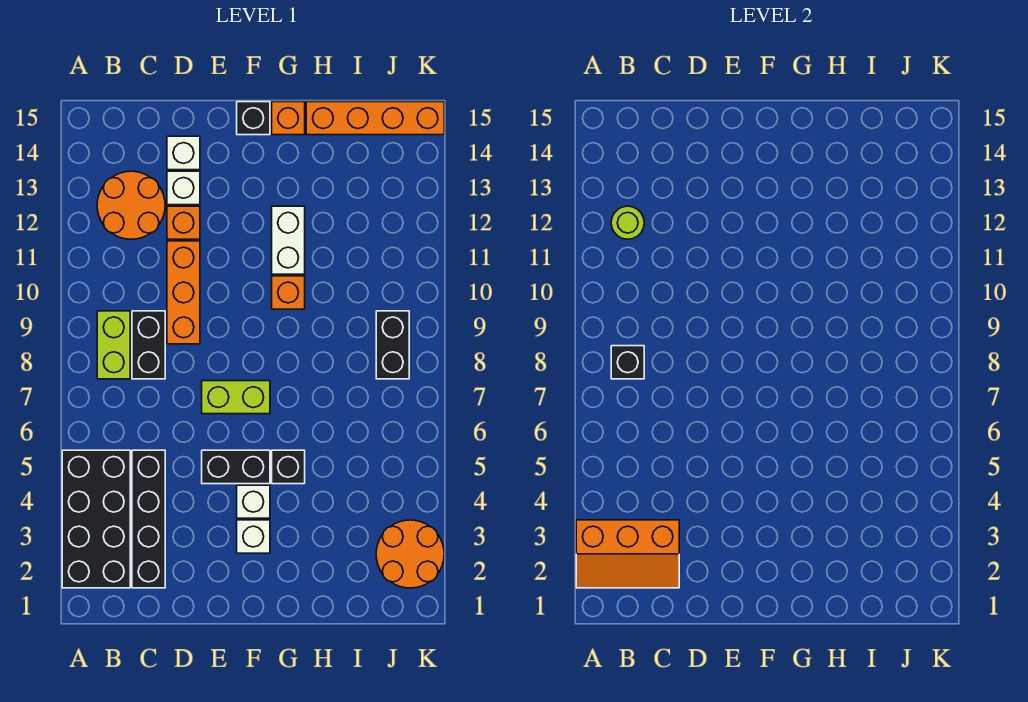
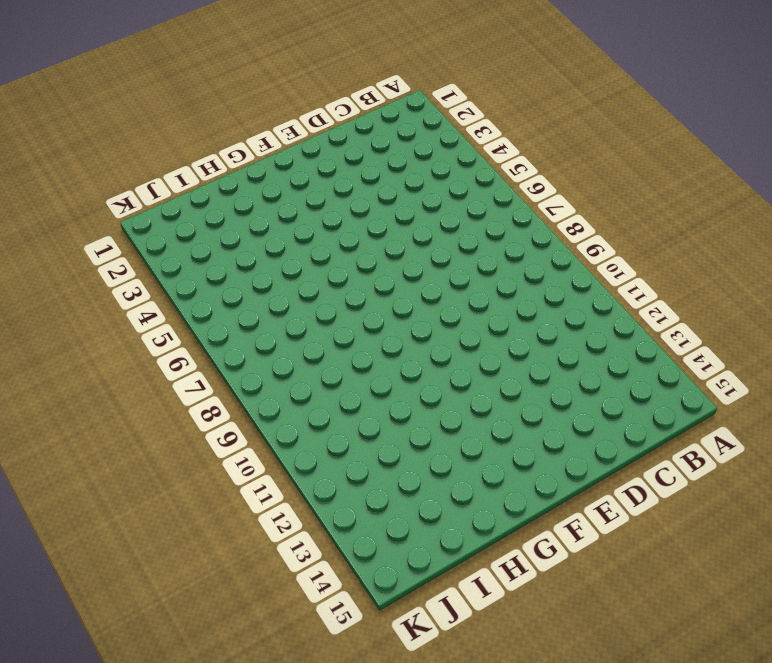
none -> black 2x4 brick [62,450,130,588]
none -> lime 1x2 brick [97,311,130,379]
none -> orange 2x2 round brick [97,171,165,239]

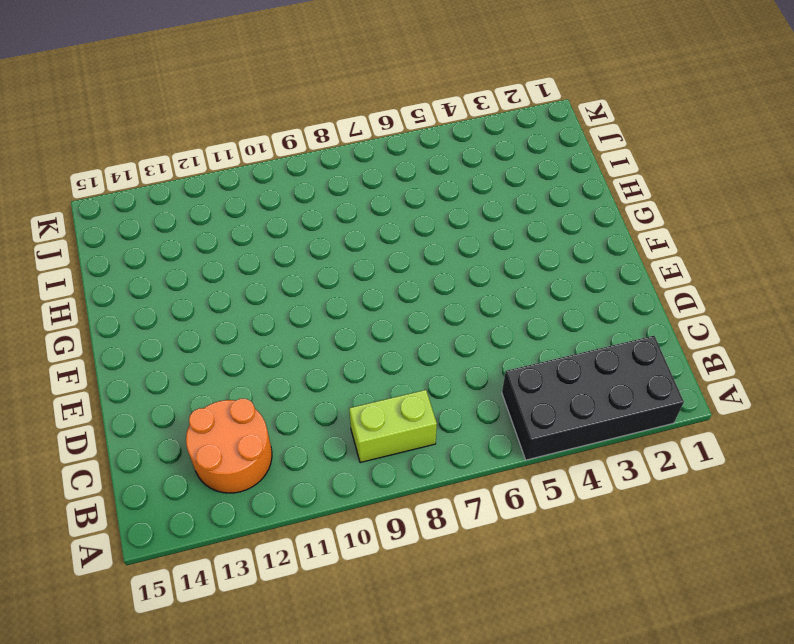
none -> black 1x4 brick [132,450,165,588]
none -> black 1x2 brick [132,311,165,379]
none -> orange 1x3 brick [167,241,200,344]

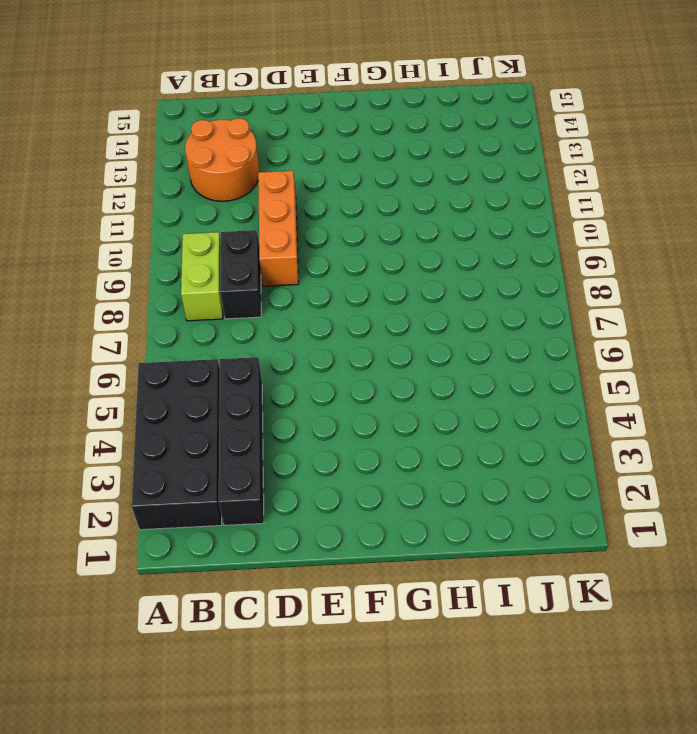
none -> orange 1x1 brick [167,206,200,239]
none -> white 1x1 brick [167,171,200,205]
none -> white 1x1 brick [167,136,200,170]

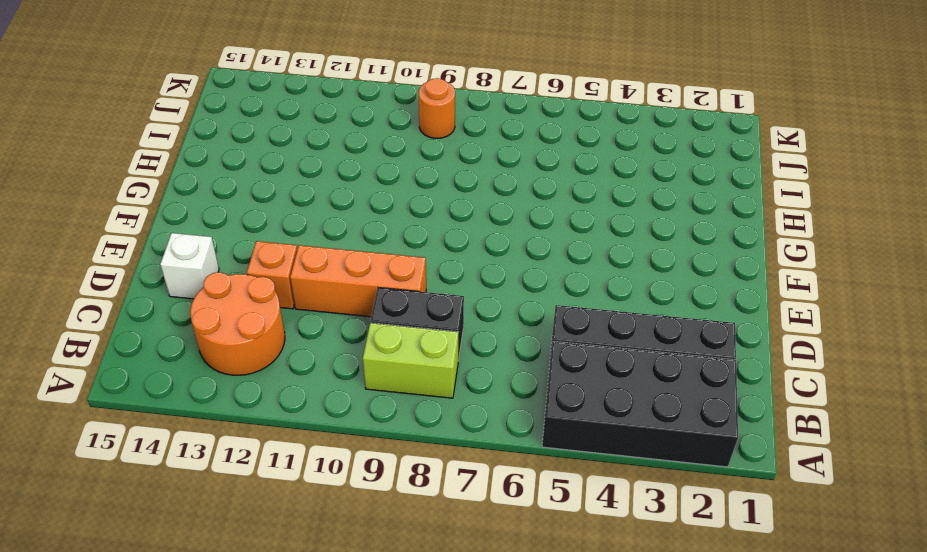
orange 1x1 round brick [418,78,455,138] -> black 1x2 brick [376,311,409,379]
none -> white 1x1 brick [167,171,200,205]
none -> black 1x2 brick [202,450,270,484]
none -> lime 1x2 brick [202,381,270,414]

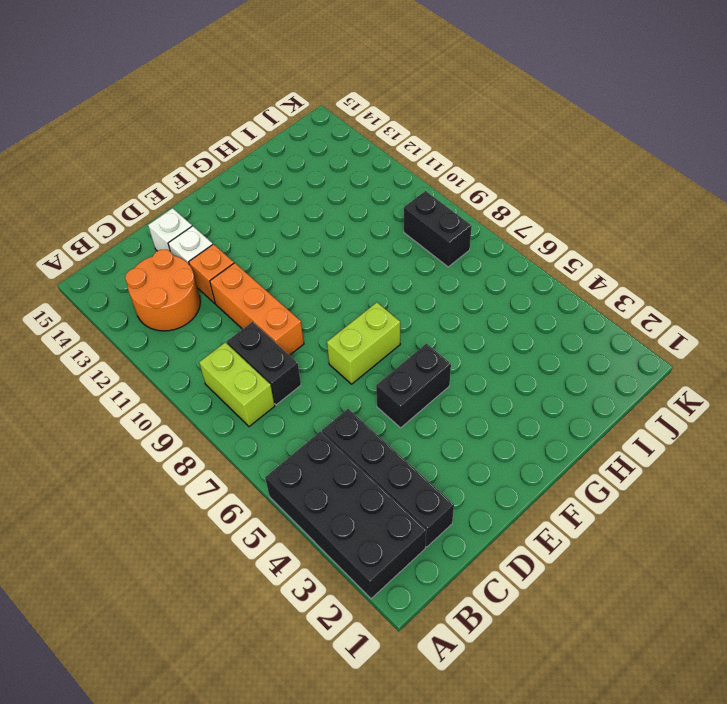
none -> white 1x1 brick [237,520,270,553]
none -> white 1x1 brick [237,485,270,518]
none -> black 1x1 brick [237,102,270,135]

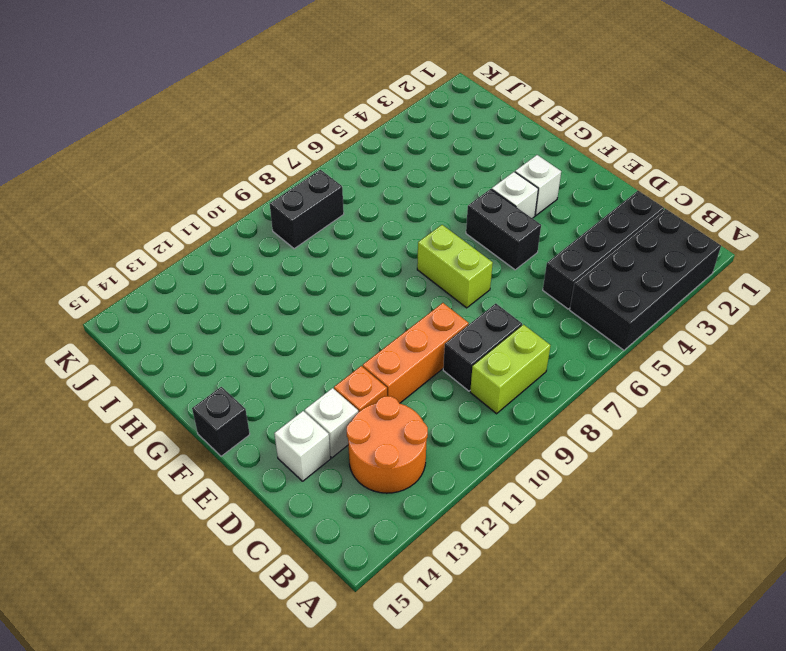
none -> black 1x1 brick [272,450,305,484]
none -> orange 1x1 brick [272,276,305,309]
none -> white 1x2 brick [272,206,305,274]

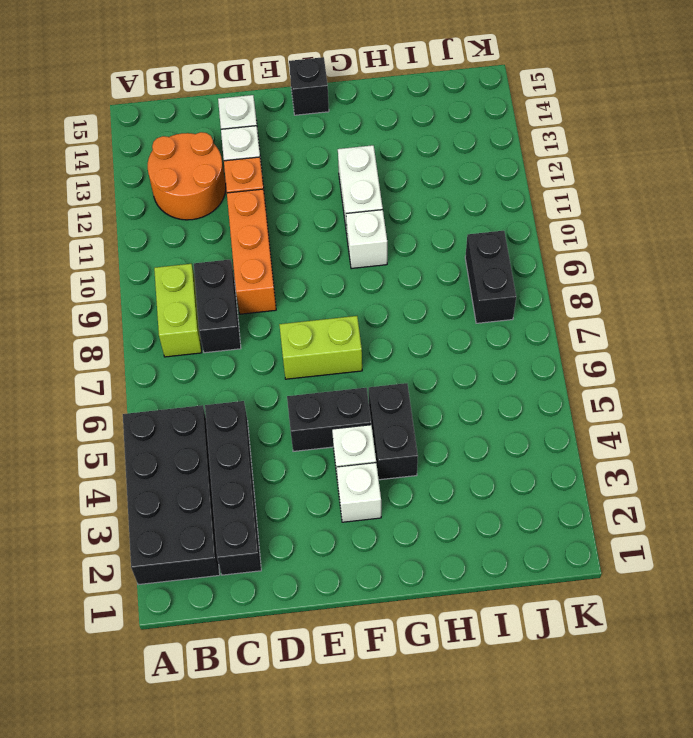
black 1x2 brick [369,383,418,480] -> black 1x1 brick [272,450,305,484]
white 1x1 brick [346,210,387,269] -> orange 1x1 brick [272,276,305,309]
none -> orange 1x1 brick [272,102,305,135]
none -> orange 1x4 brick [306,102,444,135]
none -> orange 2x2 round brick [376,520,444,588]

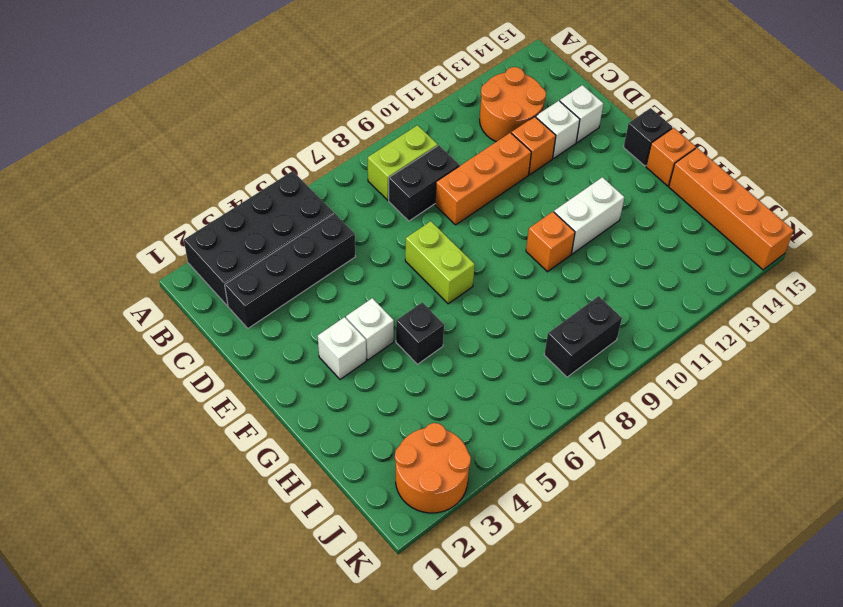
none -> black 1x2 brick [202,450,270,484]
none -> orange 2x3 slope [576,520,679,588]
none -> black 1x1 brick [611,346,644,379]

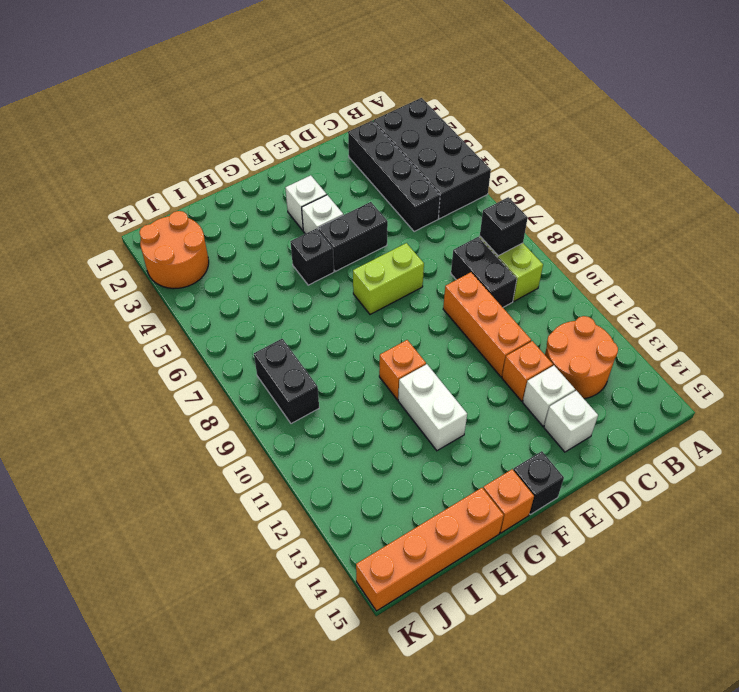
none -> orange 2x3 slope [576,520,679,588]
none -> lime 1x1 round brick [611,206,644,239]

